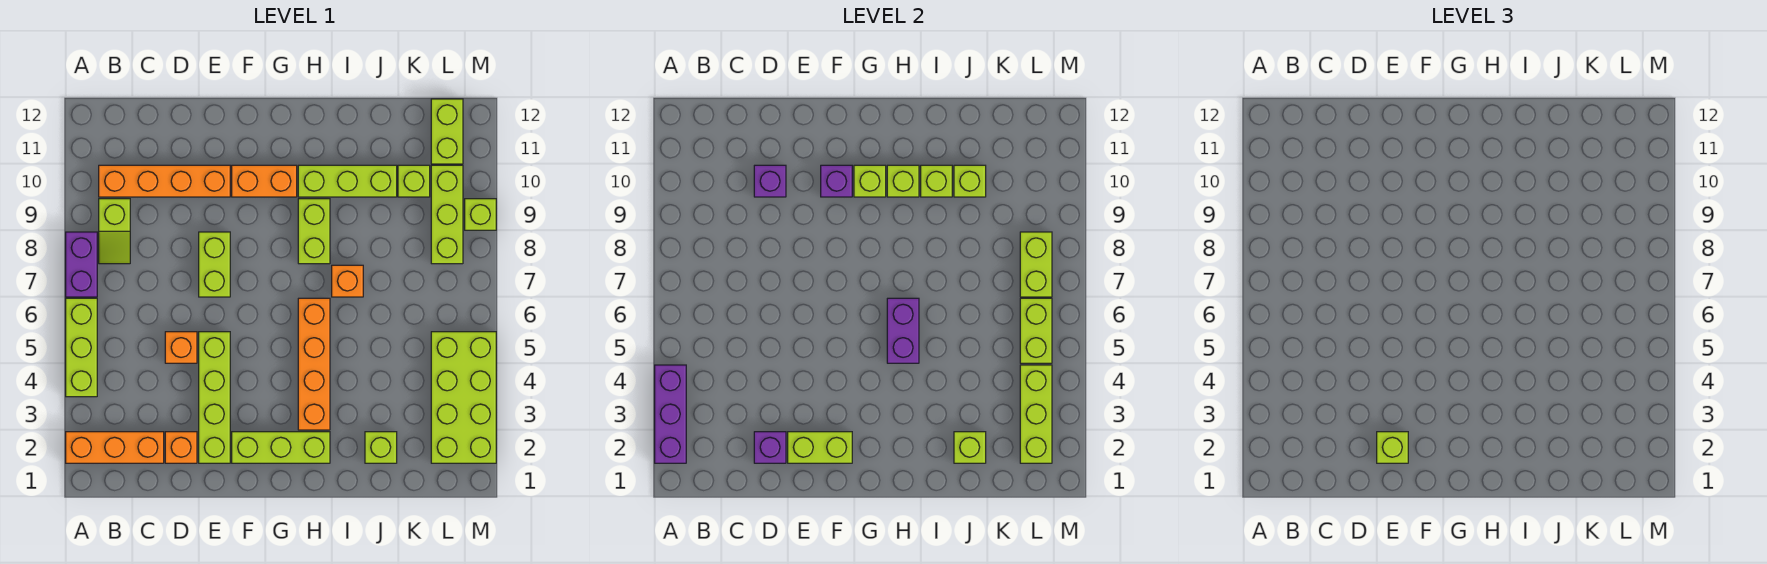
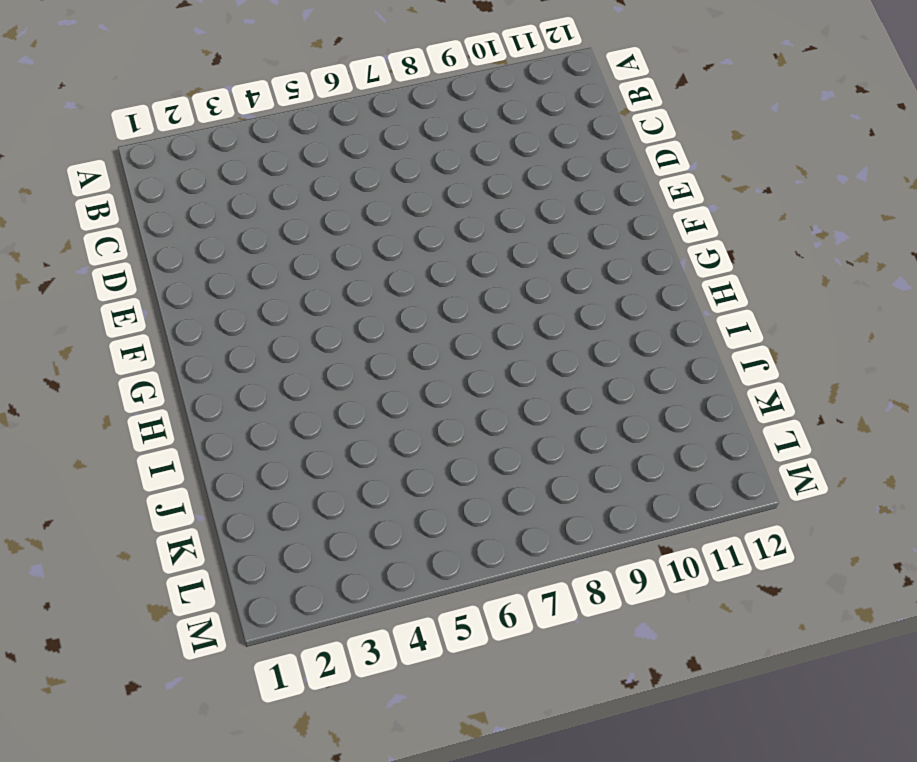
none -> orange 1x3 brick [66,432,164,463]
none -> lime 1x3 brick [66,298,97,397]
none -> purple 1x2 brick [66,232,97,297]
none -> lime 1x2 slope [99,199,130,264]

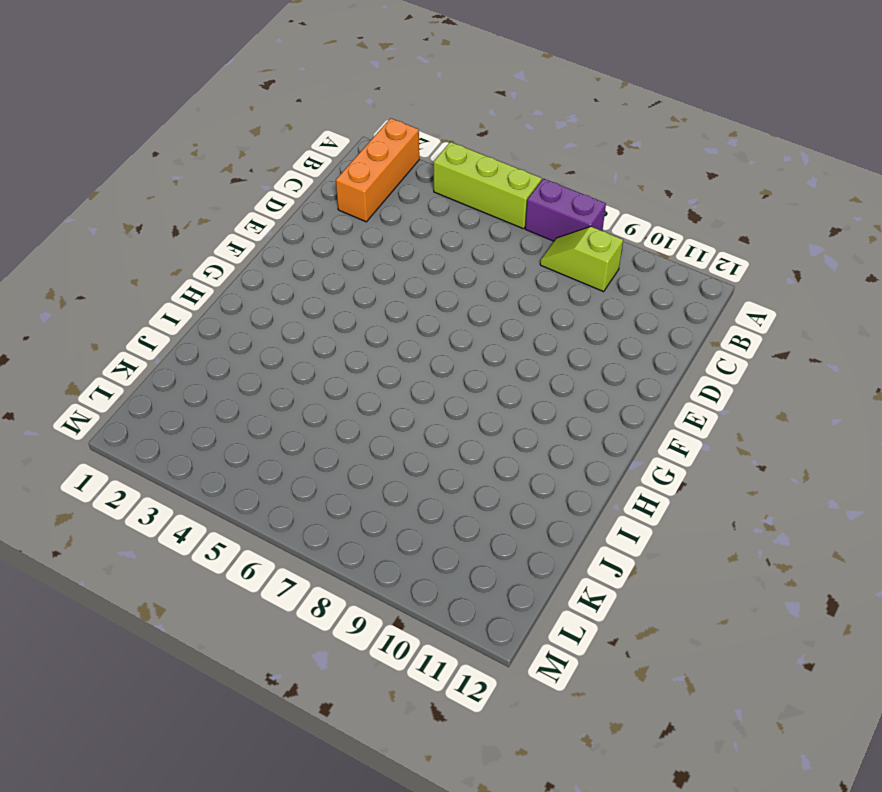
none -> orange 1x4 brick [99,165,230,197]
none -> orange 1x1 brick [165,432,197,463]
none -> orange 1x1 brick [165,332,197,363]
none -> lime 1x4 brick [199,332,230,463]

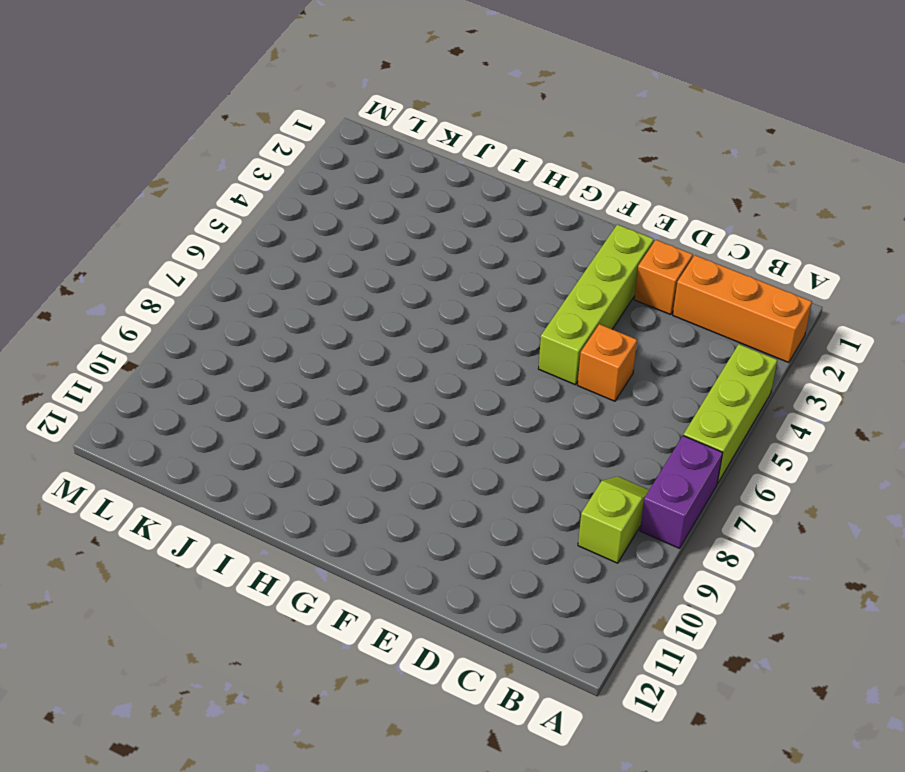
none -> orange 1x4 brick [99,165,230,197]
none -> lime 1x2 brick [199,232,230,297]
none -> lime 1x3 brick [232,432,330,463]
none -> orange 1x2 brick [232,165,297,197]

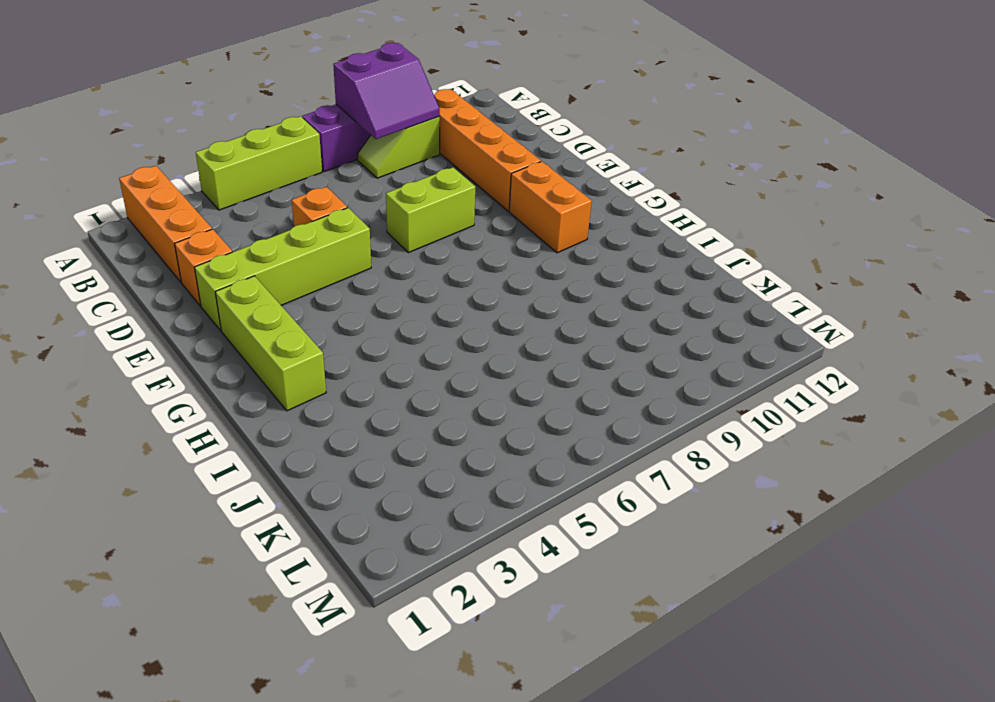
purple 2x2 slope [333,43,440,139] -> none
none -> orange 1x4 brick [298,298,330,430]
none -> lime 1x2 brick [298,199,330,264]
none -> lime 1x3 brick [298,165,397,197]
none -> orange 1x1 brick [332,265,363,297]

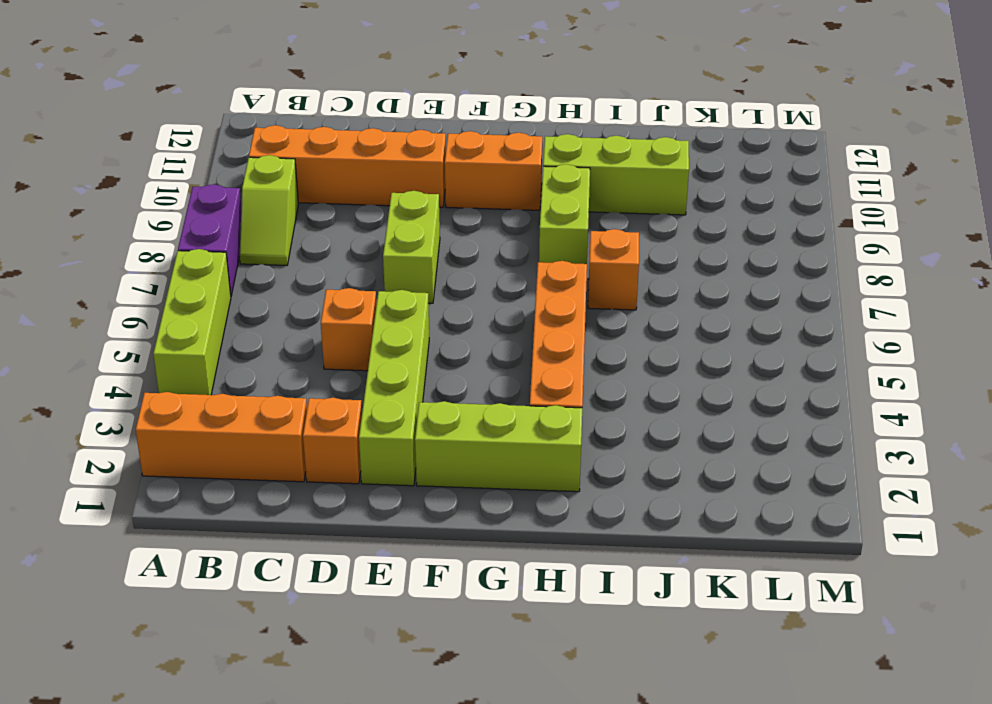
none -> lime 1x1 brick [365,432,397,463]
none -> lime 1x1 brick [398,165,430,197]
none -> lime 2x4 brick [431,332,496,463]
none -> lime 1x3 brick [431,165,463,264]

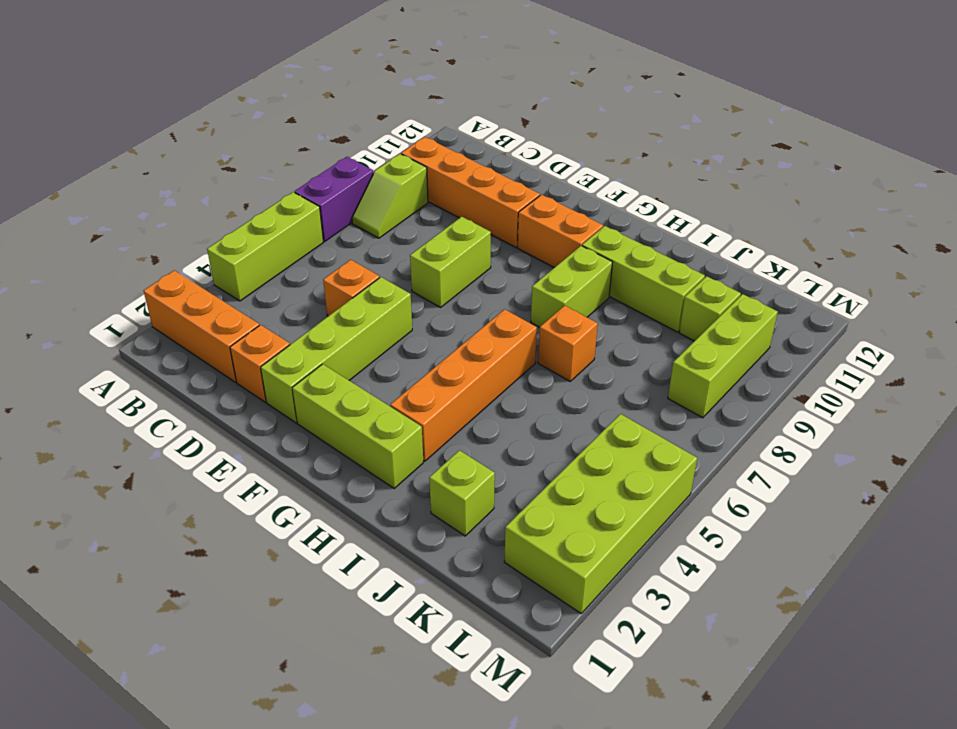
none -> lime 1x2 brick [431,99,463,164]
none -> lime 1x1 brick [465,199,496,230]
none -> purple 1x3 brick [655,365,686,463]
none -> purple 1x1 brick [754,432,786,463]

